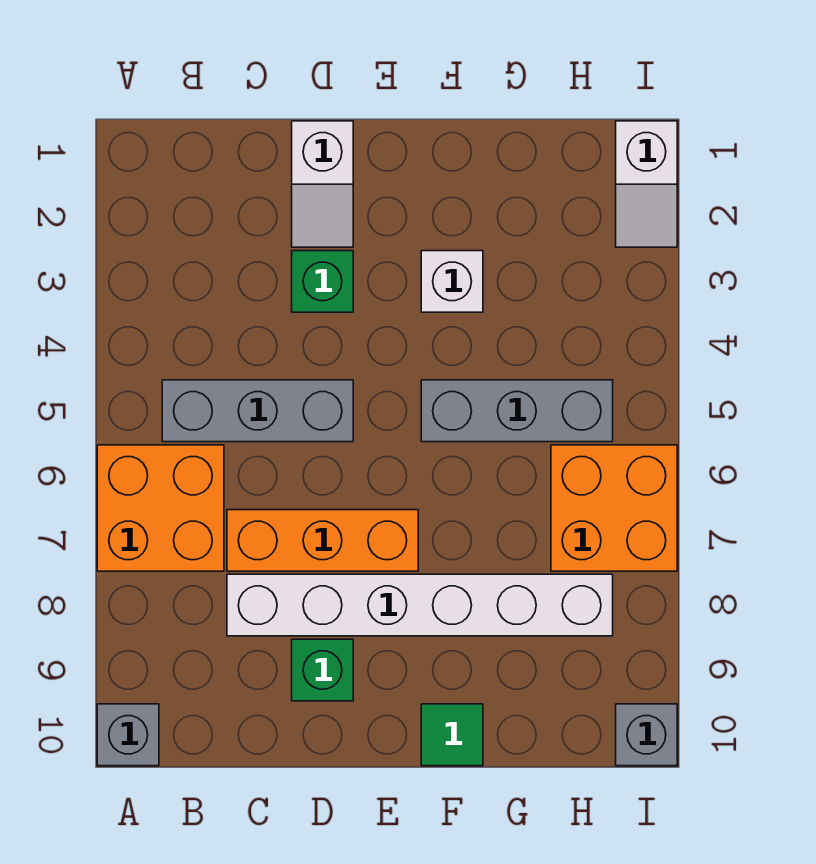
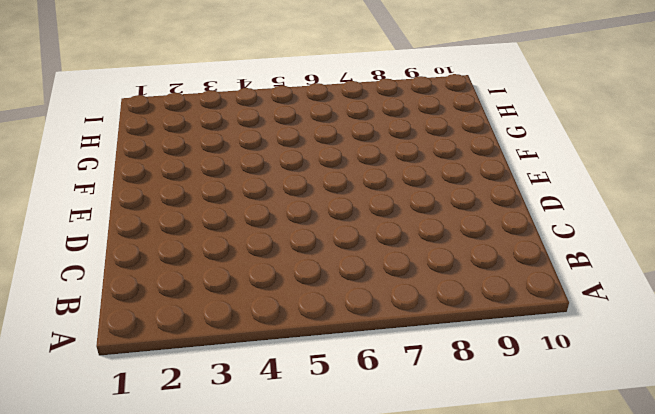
none -> orange 2x2 brick [97,445,224,571]
none -> grey 1x1 brick [97,704,159,766]
none -> grey 1x3 brick [162,380,353,442]

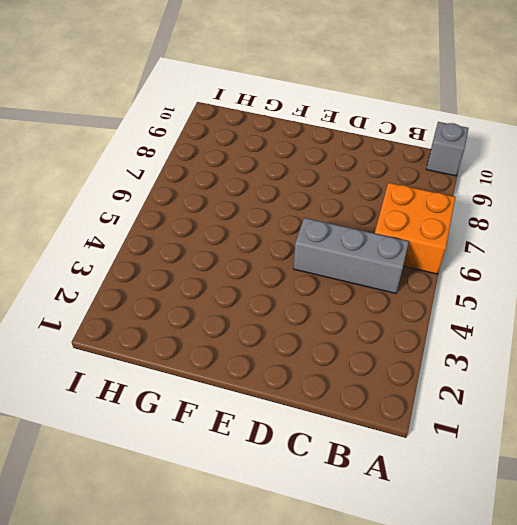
none -> orange 1x3 brick [227,510,418,571]
none -> white 1x6 brick [227,574,613,636]
none -> white 1x2 slope [292,121,353,247]

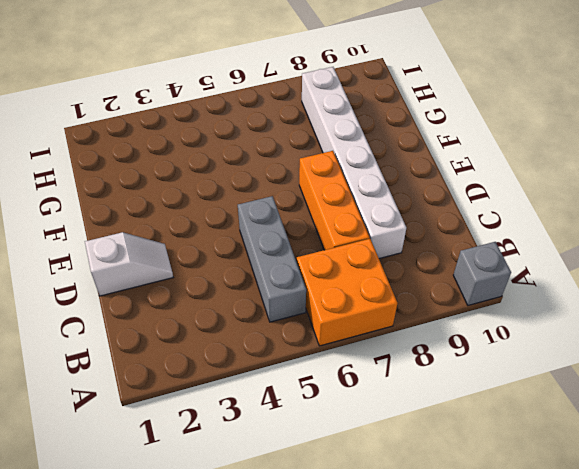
none -> green 1x1 brick [292,251,353,312]
none -> green 1x1 brick [292,639,353,701]
none -> white 1x1 brick [421,251,483,312]

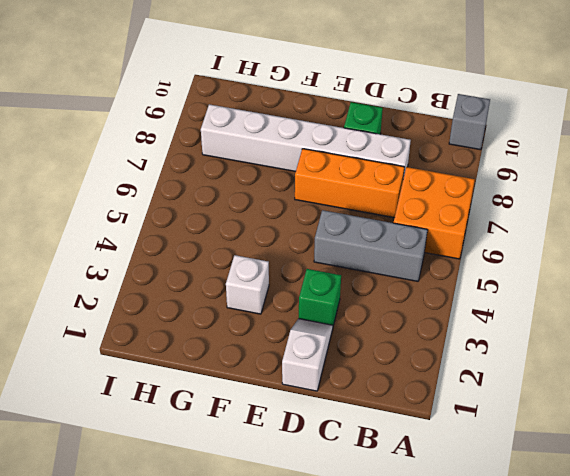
none -> grey 1x3 brick [421,380,613,442]
none -> green 1x1 tile [421,704,483,766]
none -> orange 2x2 brick [551,445,677,571]

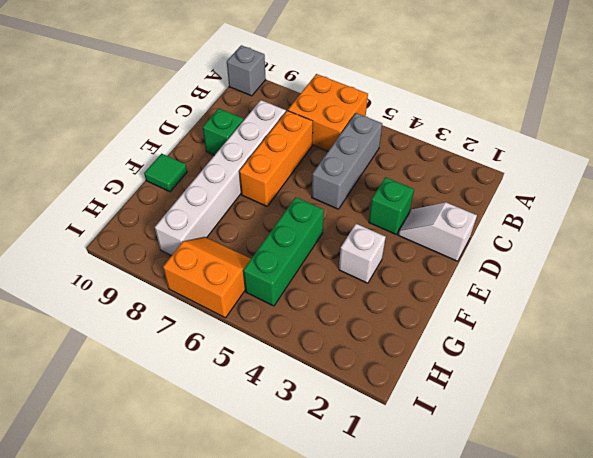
green 1x3 brick [243,197,324,306] -> grey 1x3 brick [421,380,613,442]
orange 2x2 slope [163,237,251,318] -> orange 2x2 brick [551,445,677,571]
none -> white 1x2 slope [616,121,677,247]
none -> grey 1x1 brick [616,704,677,766]

